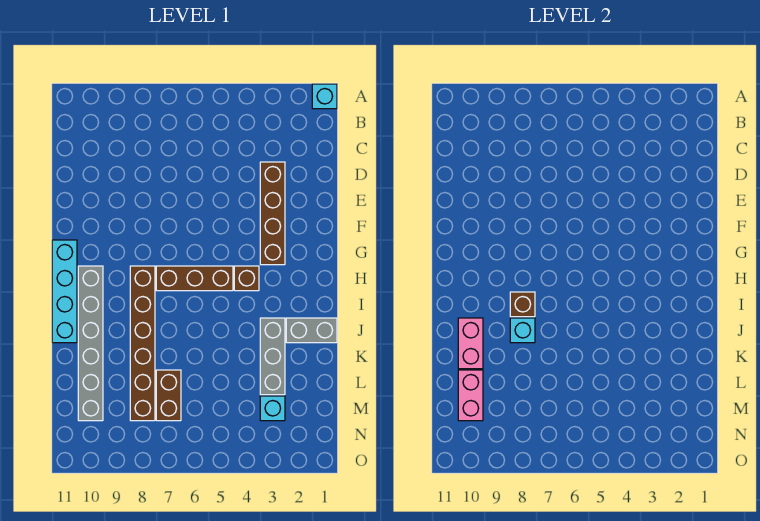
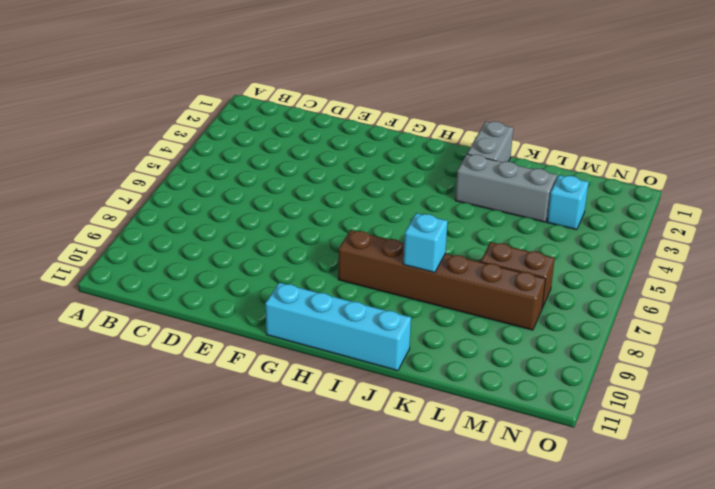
none -> cyan 1x1 brick [312,84,337,109]
none -> brown 1x4 brick [260,162,285,265]
none -> brown 1x1 brick [234,266,259,291]

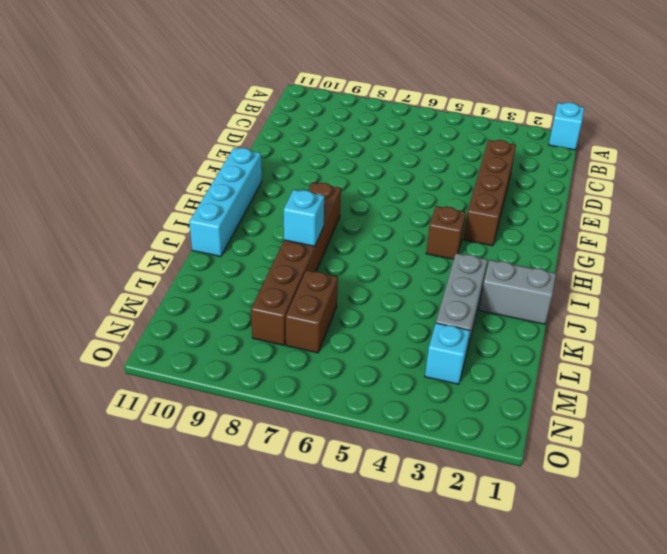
none -> brown 1x3 brick [156,266,233,291]
none -> grey 1x6 brick [78,266,103,421]
none -> brown 1x1 brick [510,292,535,317]

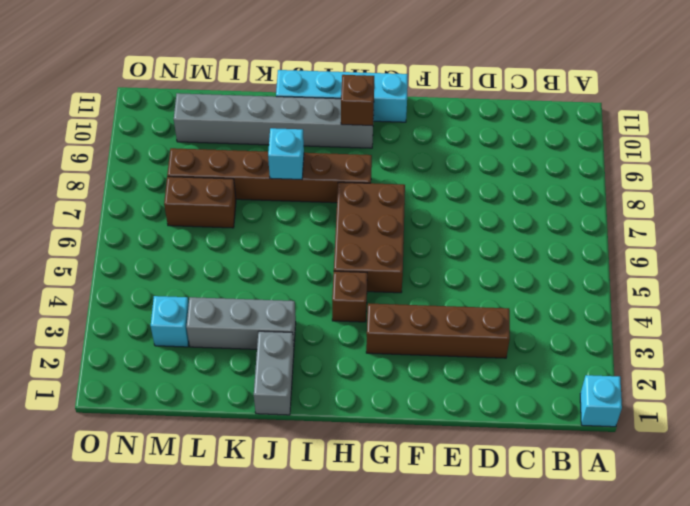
brown 2x3 brick [334,182,405,293] -> brown 1x3 brick [156,266,233,291]
brown 1x1 brick [341,75,374,126] -> brown 1x1 brick moved to [510,292,535,317]
none -> pink 1x2 brick [458,318,483,369]
none -> pink 1x2 brick [458,370,483,421]

